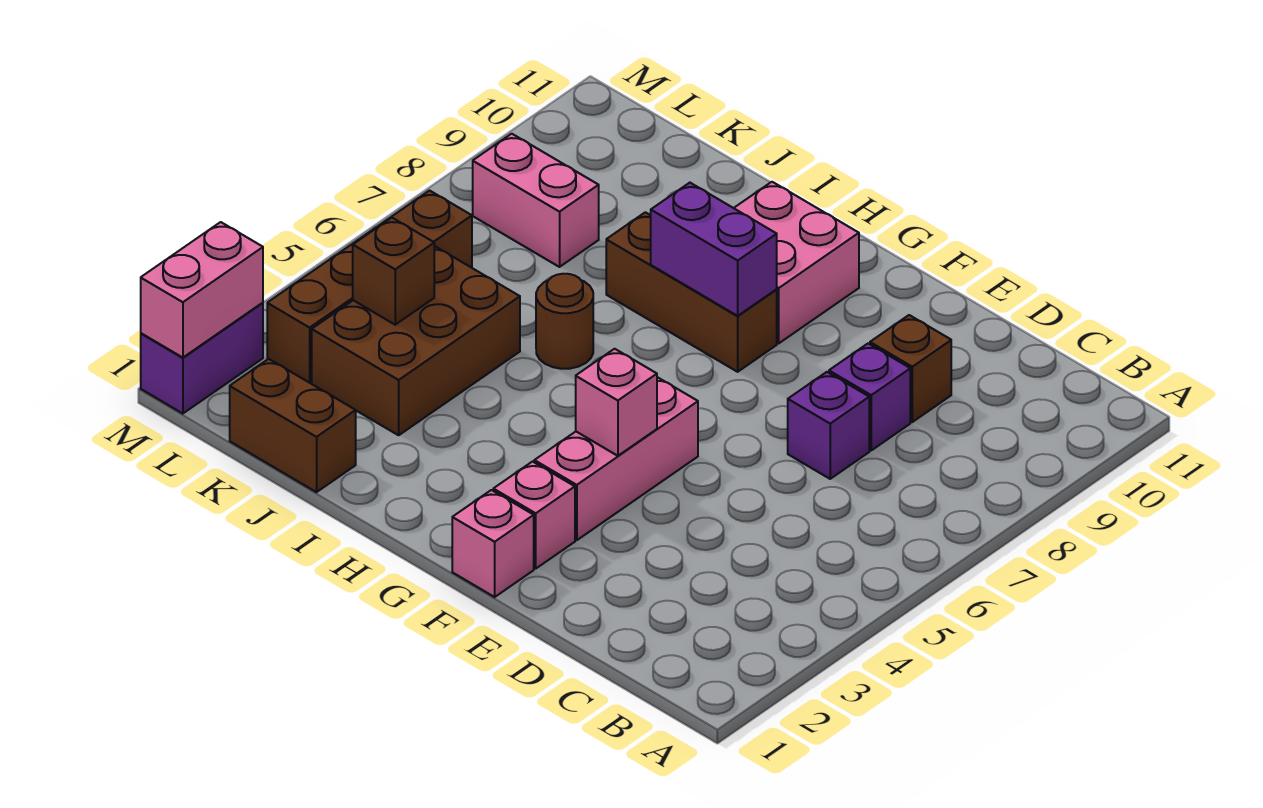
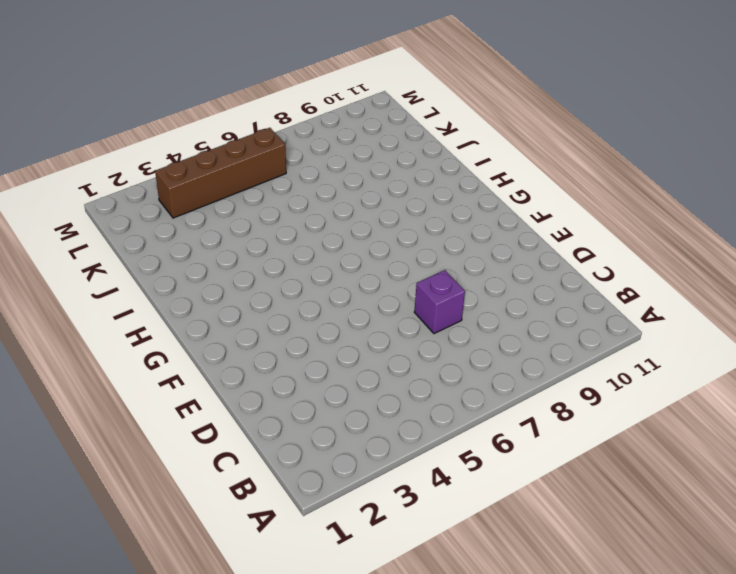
none -> purple 1x1 brick [829,344,910,450]
none -> brown 1x1 brick [870,315,951,422]
none -> pink 1x1 brick [452,490,534,597]

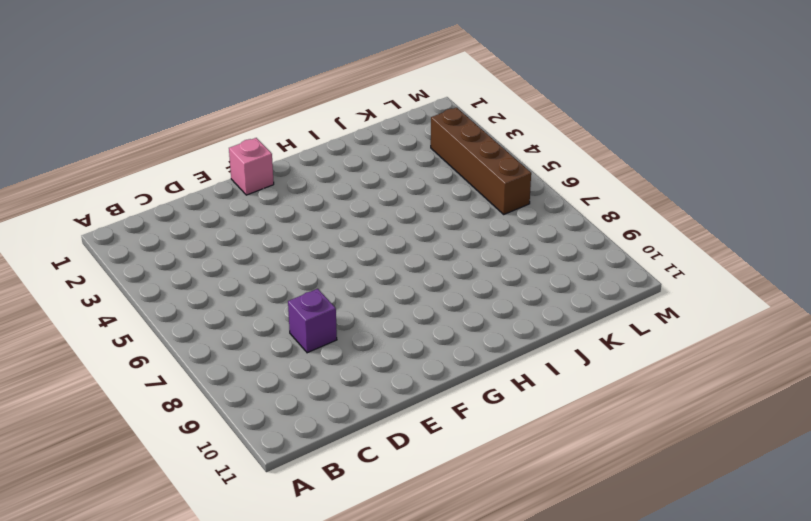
none -> purple 1x1 brick [788,372,869,479]
none -> brown 1x1 brick [870,315,951,422]
none -> pink 1x1 brick [493,462,575,569]

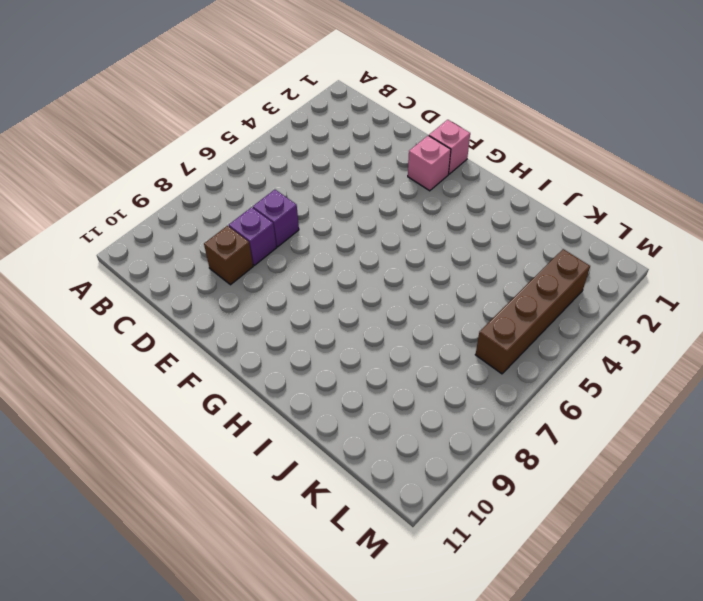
none -> pink 1x3 brick [534,377,698,540]
none -> brown 1x3 brick [606,212,777,372]
none -> pink 2x2 brick [734,182,859,343]

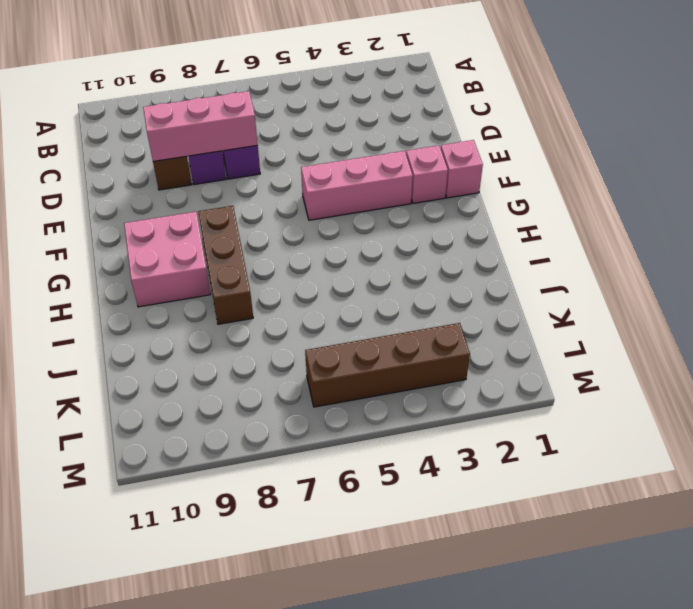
pink 1x3 brick [143,91,258,161] -> none
none -> brown 1x1 round brick [536,274,593,369]
none -> brown 1x2 brick [230,359,356,492]
none -> brown 2x3 brick [312,246,520,435]

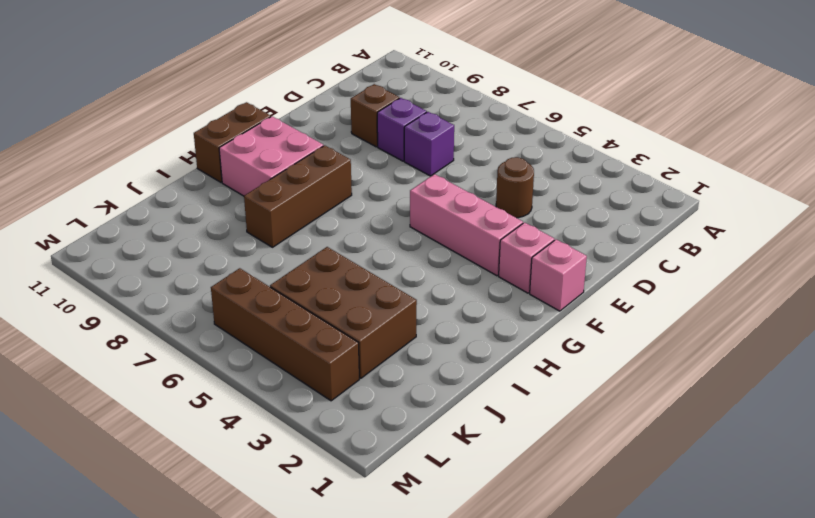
brown 1x1 round brick [496,157,534,218] -> brown 1x1 round brick moved to [536,274,593,369]
brown 1x2 brick [194,102,271,182] -> brown 1x2 brick moved to [230,359,356,492]
none -> pink 1x2 brick [473,134,599,267]
none -> purple 1x2 brick [141,303,263,414]
none -> pink 1x1 brick [576,349,657,456]

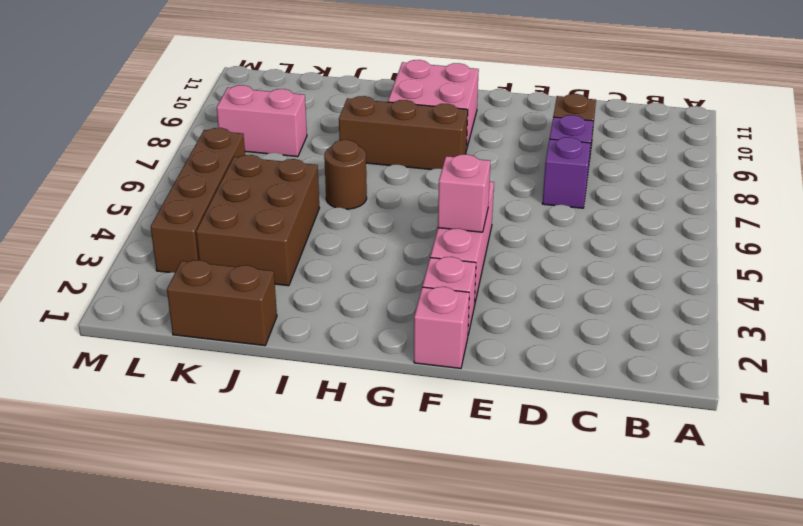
none -> purple 1x2 brick [141,303,263,414]
none -> purple 1x2 brick [651,183,777,316]
none -> brown 1x1 brick [353,218,434,325]

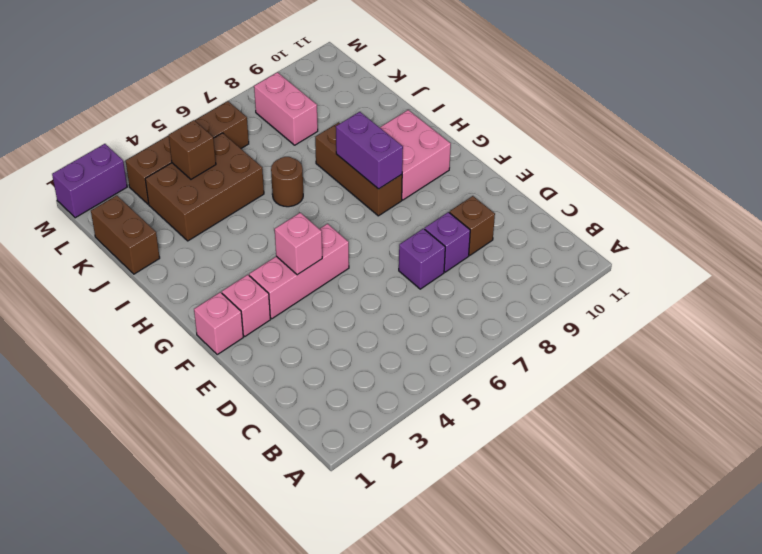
none -> pink 1x2 brick [141,222,263,358]

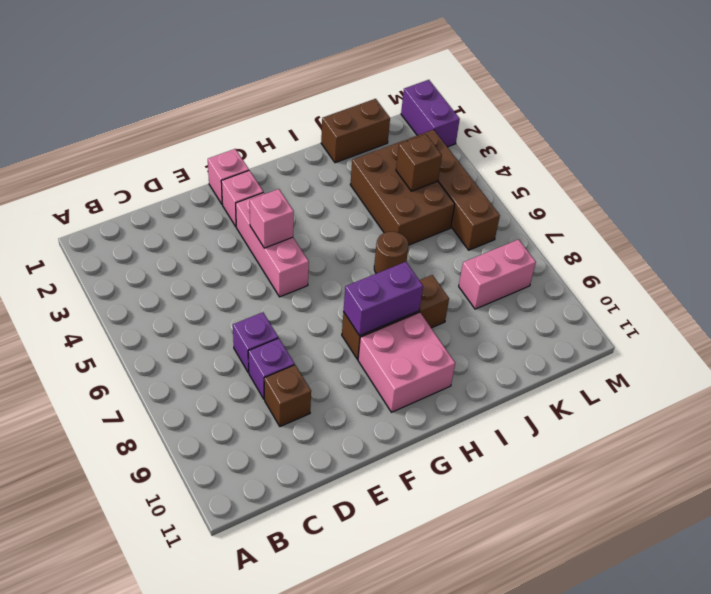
none -> pink 1x2 brick [141,222,263,358]

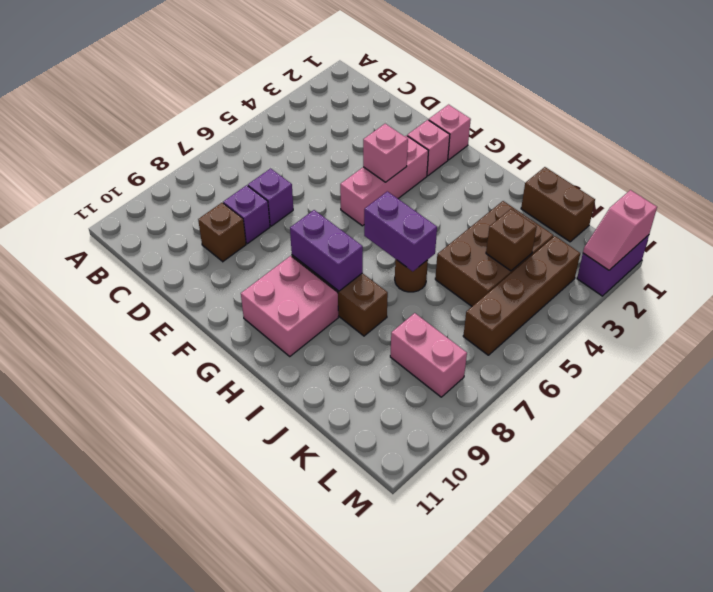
purple 1x2 brick [364,191,437,271] -> none
pink 1x2 slope [583,190,657,270] -> pink 1x2 brick [141,222,263,358]

